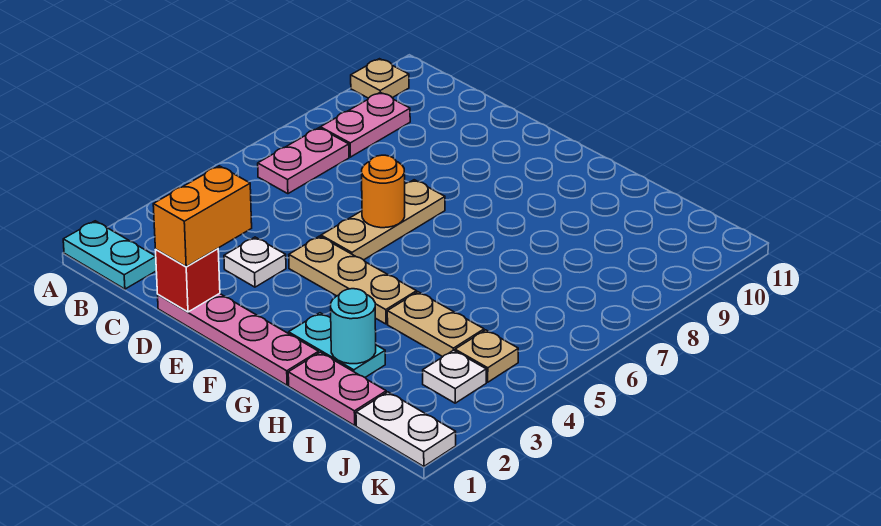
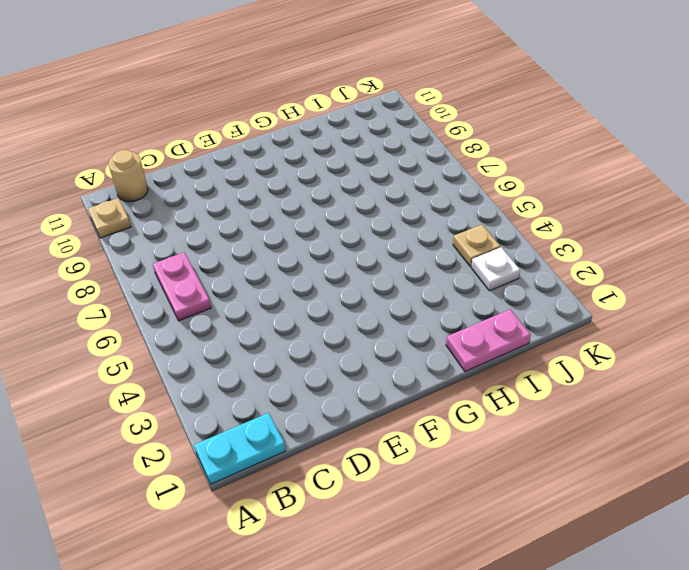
tan 1x1 round brick [108,150,148,202] -> none
none -> pink 1x2 plate [320,92,410,157]
none -> pink 1x4 plate [158,293,319,385]
none -> white 1x1 plate [224,237,286,287]

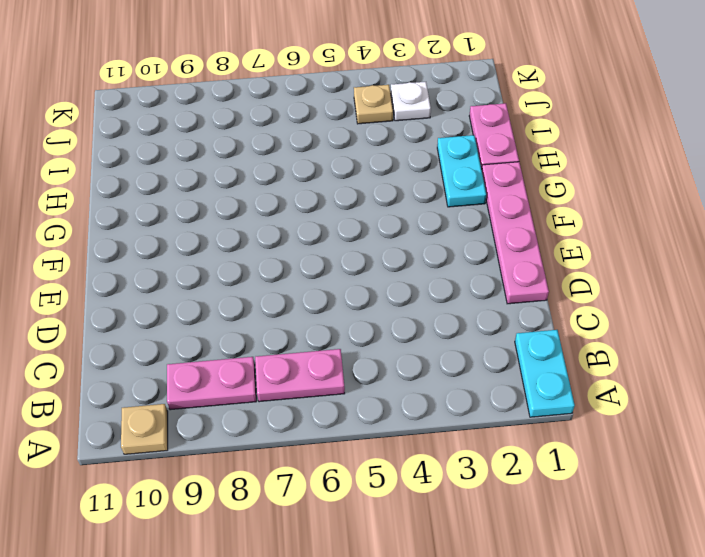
none -> white 1x1 plate [224,237,286,287]
none -> tan 1x3 plate [289,236,417,324]
none -> tan 1x3 plate [321,180,445,260]

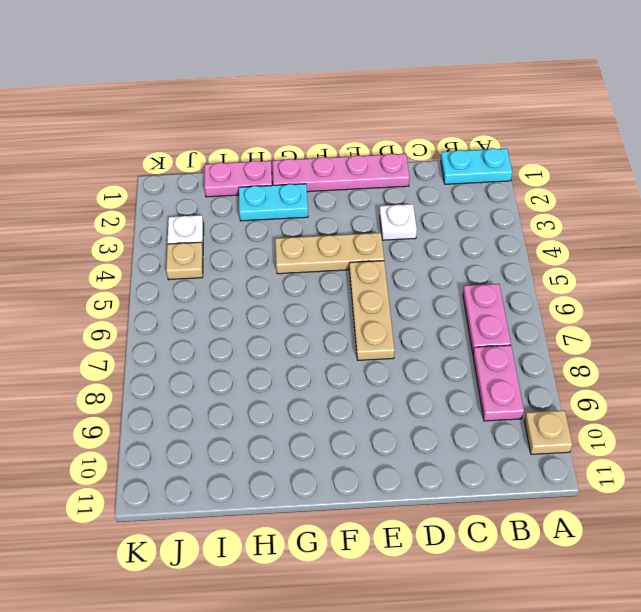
none -> tan 1x2 plate [387,292,484,357]
none -> white 1x2 plate [356,392,456,467]
none -> red 1x1 brick [156,249,220,312]

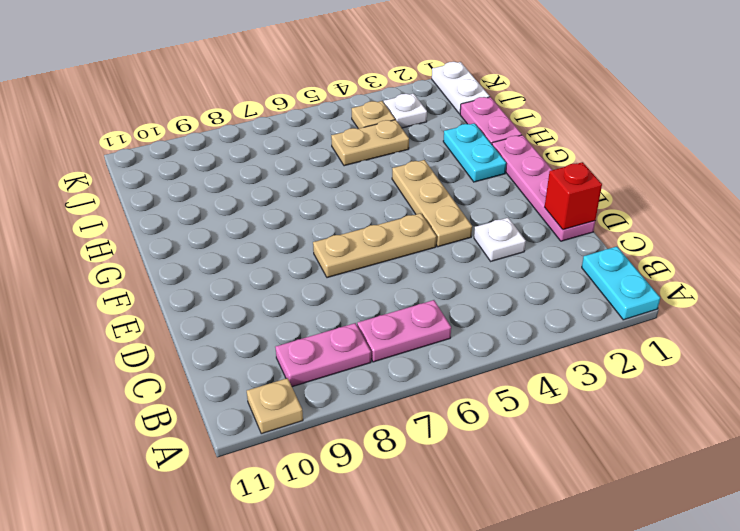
tan 1x2 plate [331,120,409,166] -> tan 1x2 plate turned to [387,292,484,357]
none -> orange 1x1 round brick [362,155,405,228]
none -> cyan 1x1 round brick [331,289,376,364]
none -> orange 1x2 brick [153,166,252,267]

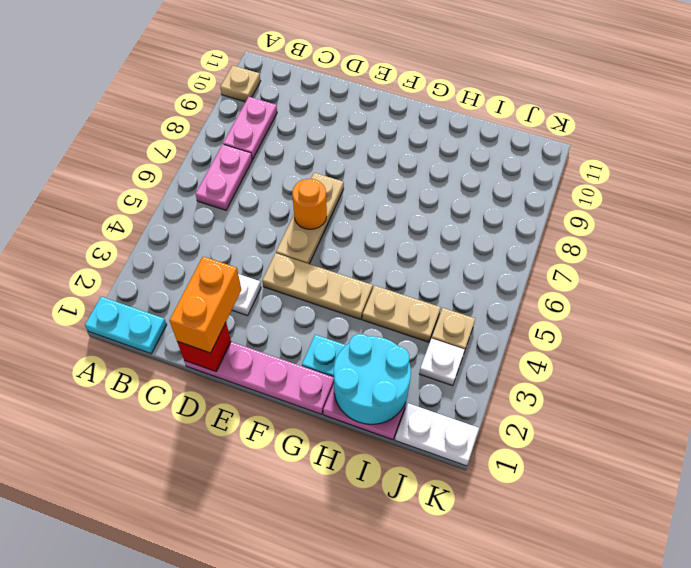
cyan 2x2 round brick [334,334,411,424] -> cyan 1x1 round brick [331,289,376,364]

